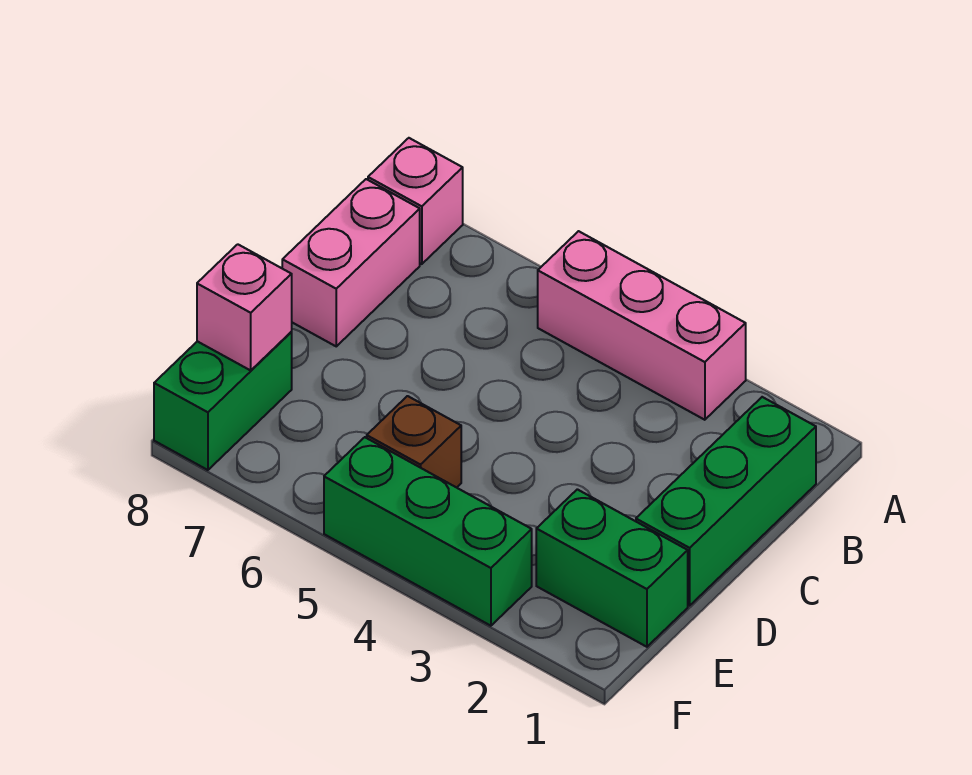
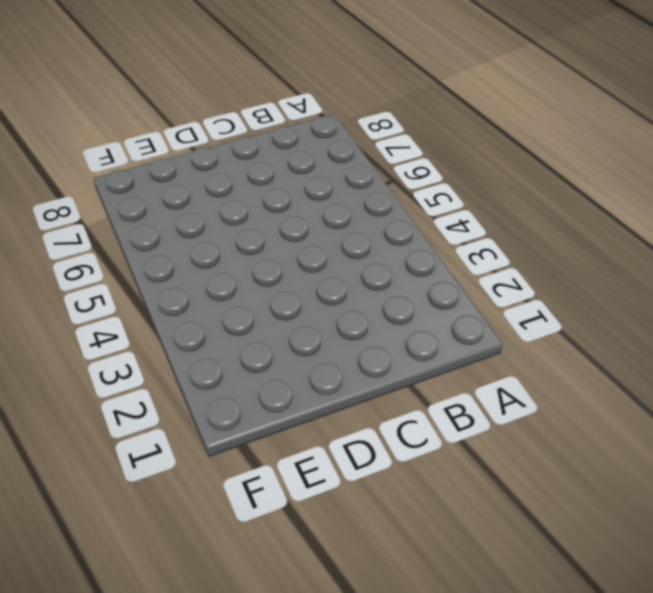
none -> pink 1x3 brick [538,231,746,420]
none -> pink 1x1 brick [368,138,463,264]

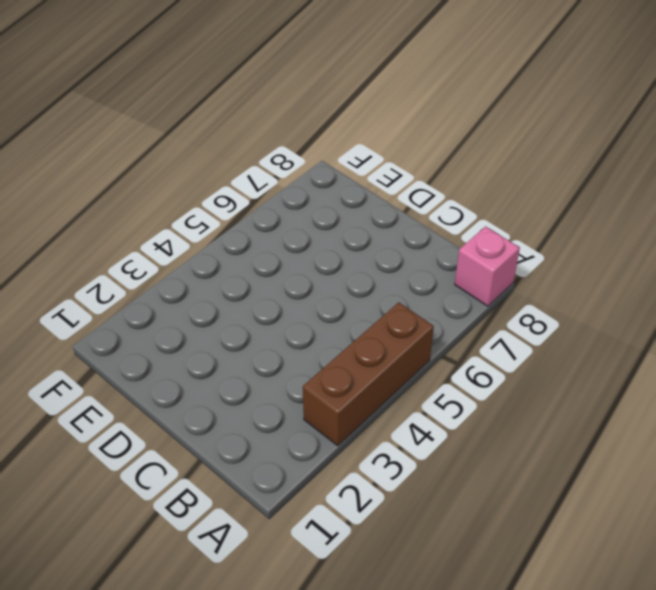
brown 1x3 brick [303,302,434,446] -> pink 1x3 brick [538,231,746,420]
none -> green 1x3 brick [636,397,816,606]
none -> pink 1x2 brick [282,179,420,346]

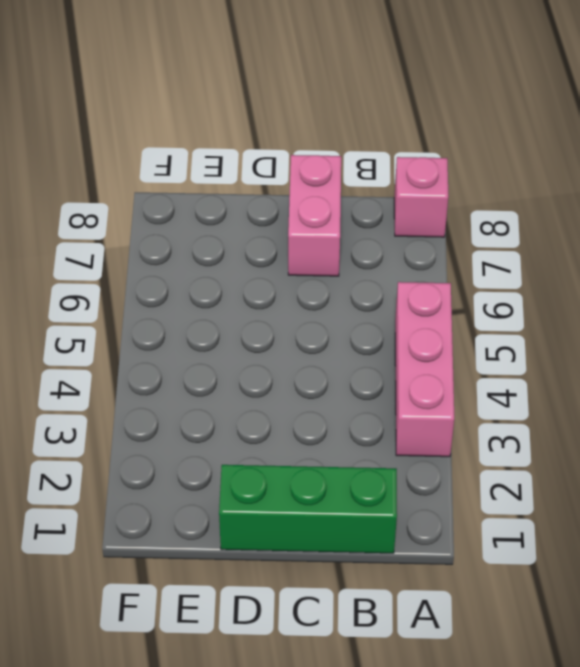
pink 1x2 brick [288,155,341,276] -> pink 1x2 brick turned to [282,179,420,346]
none -> green 1x2 brick [536,489,688,647]
none -> brown 1x1 brick [367,396,461,488]

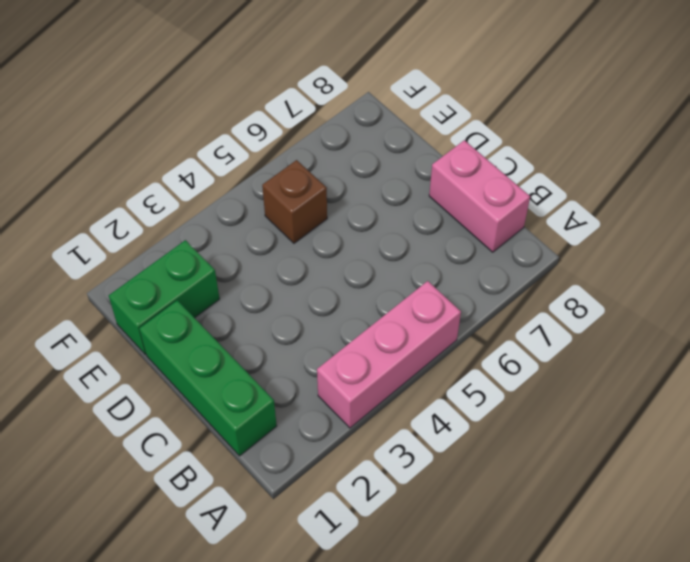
none -> pink 1x1 brick [368,138,463,264]
none -> green 1x2 brick [154,332,292,470]

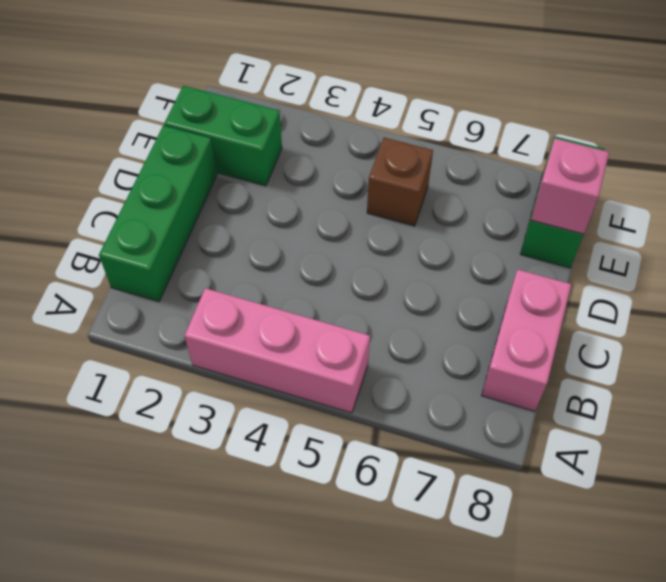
none -> pink 1x1 brick [368,138,463,264]
none -> green 1x3 brick [324,437,532,626]

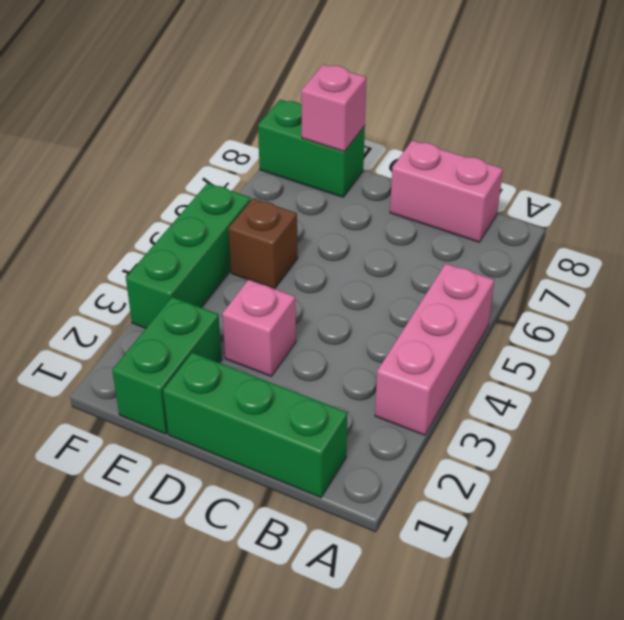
pink 1x1 brick [222,280,296,377] -> pink 1x1 brick moved to [368,138,463,264]

